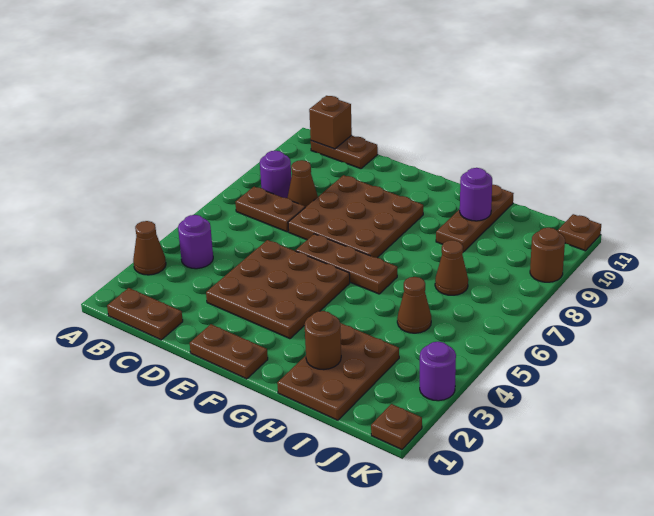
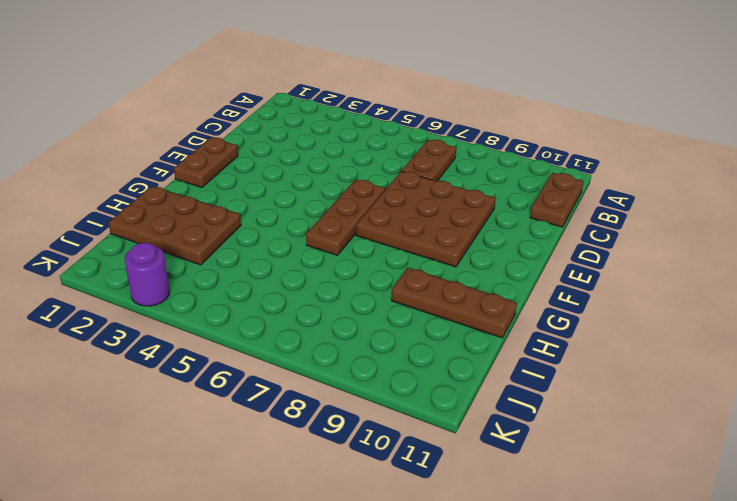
none -> brown 1x1 cone [133,221,166,275]
none -> brown 1x2 plate [107,288,183,340]
none -> purple 1x1 round brick [178,215,213,269]

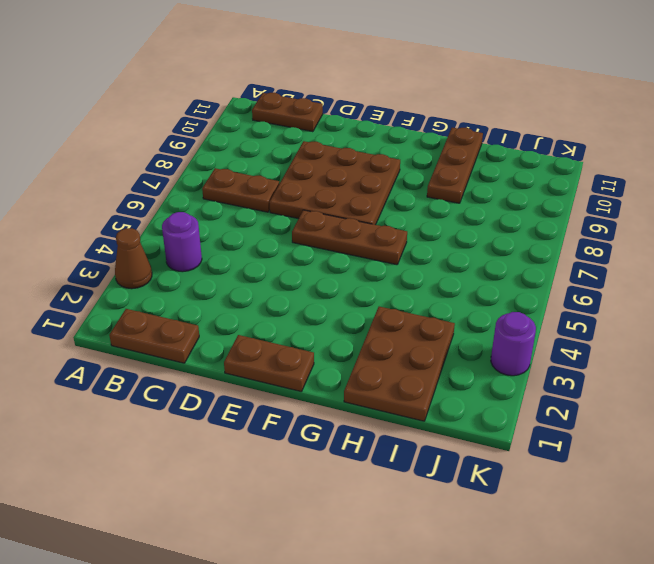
none -> purple 1x1 round brick [260,151,291,198]
none -> brown 1x1 cone [287,160,318,207]
none -> brown 3x3 plate [206,240,350,339]

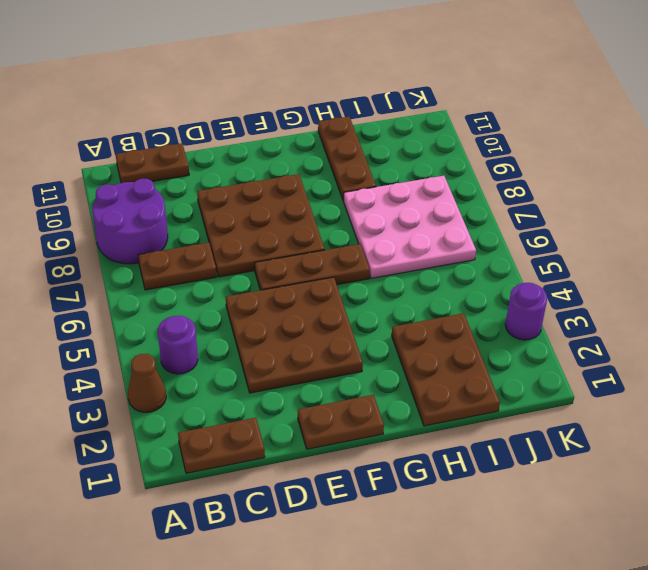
purple 2x2 round brick [92,179,168,264] -> purple 1x1 round brick [260,151,291,198]
pink 3x3 plate [344,176,476,278] -> brown 1x1 cone [435,240,468,295]
none -> brown 1x1 cone [287,160,318,207]
none -> brown 1x1 cone [397,277,431,333]
none -> brown 1x1 plate [371,404,422,450]

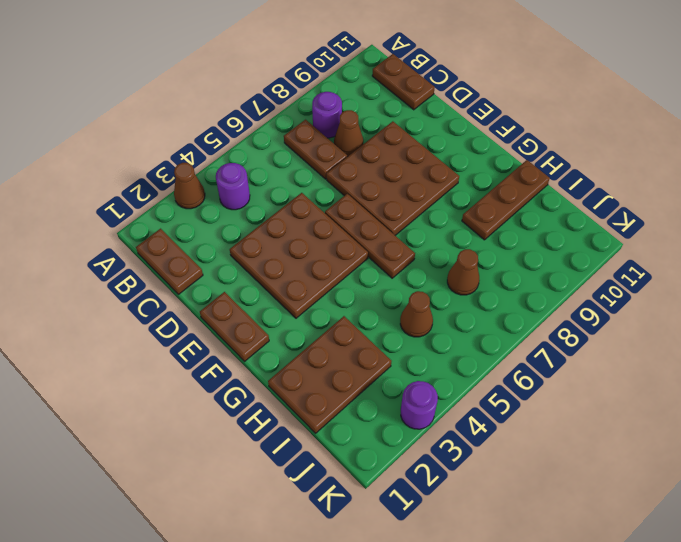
none -> brown 1x1 plate [371,404,422,450]
none -> brown 1x1 round brick [530,228,565,282]
none -> brown 1x1 plate [557,214,601,251]

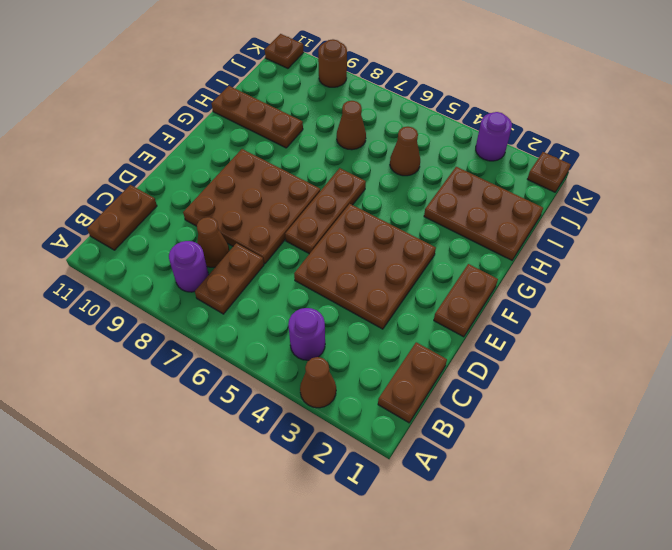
none -> brown 1x1 brick [309,96,352,149]
none -> brown 1x1 round brick [304,311,341,370]
none -> purple 1x1 round brick [460,168,492,221]

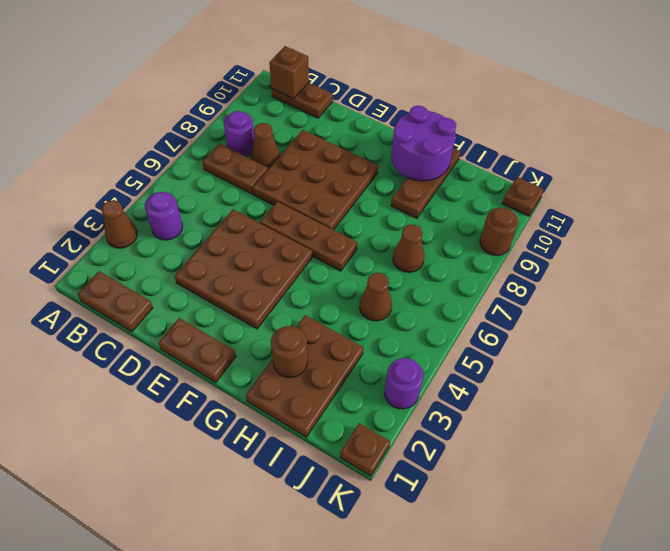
purple 2x2 round brick [391,106,456,181] -> purple 1x1 round brick [460,168,492,221]

